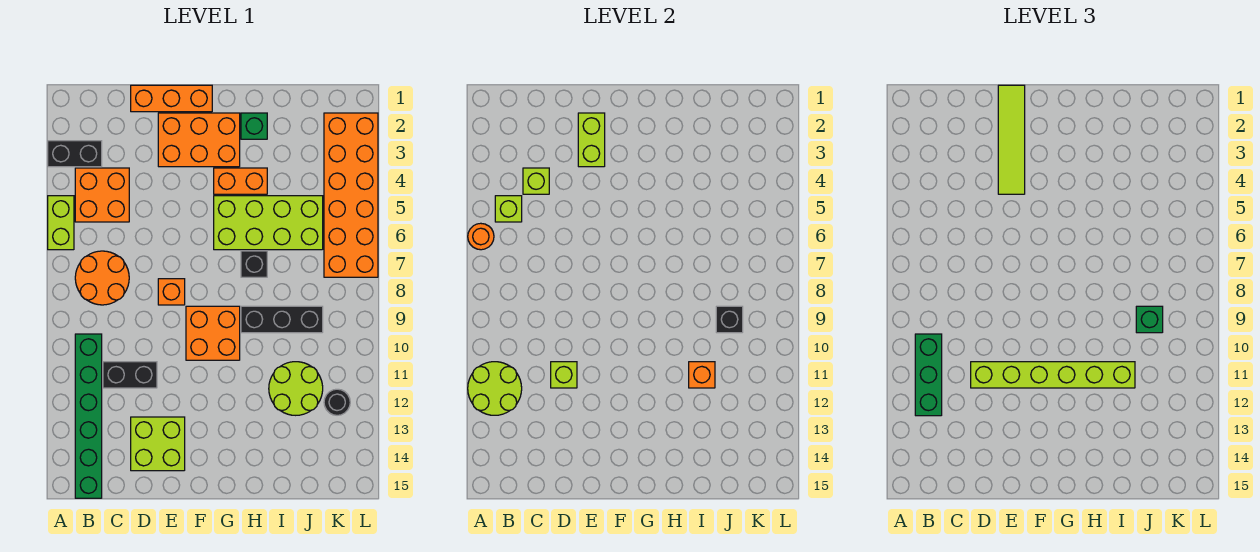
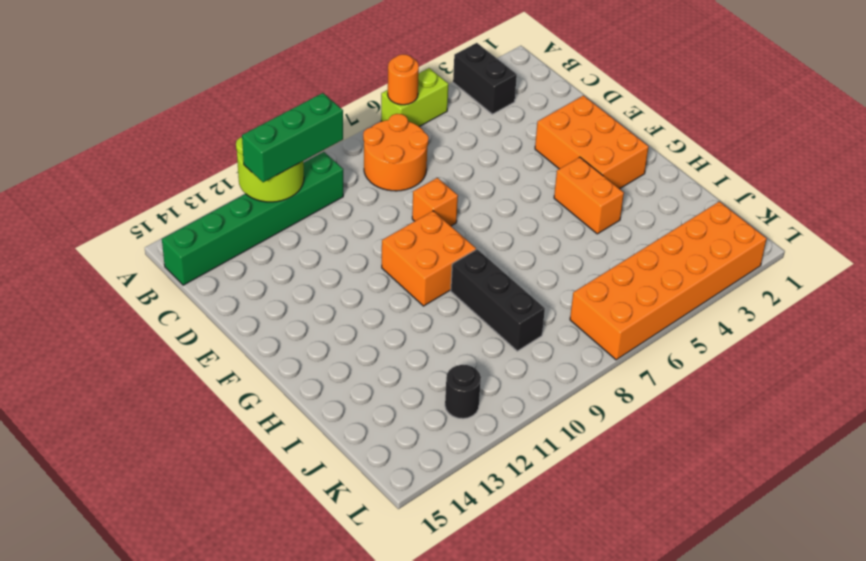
none -> orange 2x2 brick [75,168,129,222]
none -> black 1x2 brick [103,362,157,388]
none -> orange 1x3 brick [131,85,212,112]
none -> lime 2x2 brick [131,417,185,471]

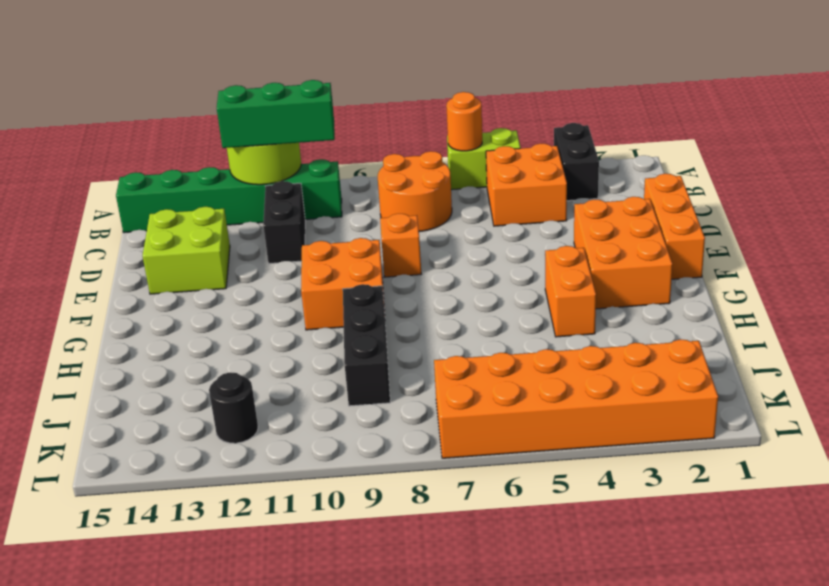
none -> lime 2x4 brick [214,196,323,250]
none -> green 1x1 brick [241,113,267,139]
none -> black 1x1 brick [241,251,267,277]
none -> lime 2x2 round brick [269,362,323,415]

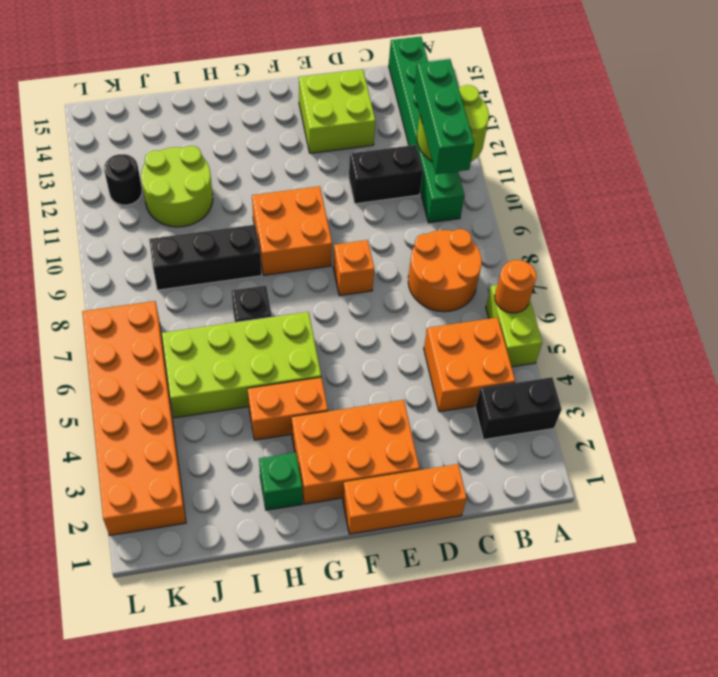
none -> lime 1x1 brick [495,196,522,222]
none -> lime 1x1 brick [523,168,549,194]
none -> lime 1x1 brick [551,362,577,388]
none -> lime 1x2 brick [578,113,605,167]

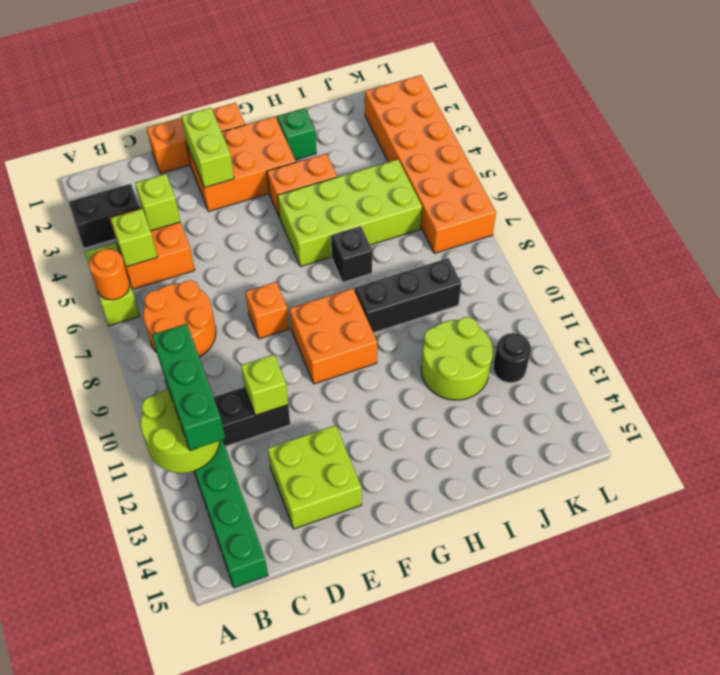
none -> orange 1x1 brick [689,362,715,388]
none -> black 1x1 brick [716,306,743,333]
none -> lime 1x6 brick [971,362,1135,388]
none -> lime 1x4 tile [998,85,1025,194]

